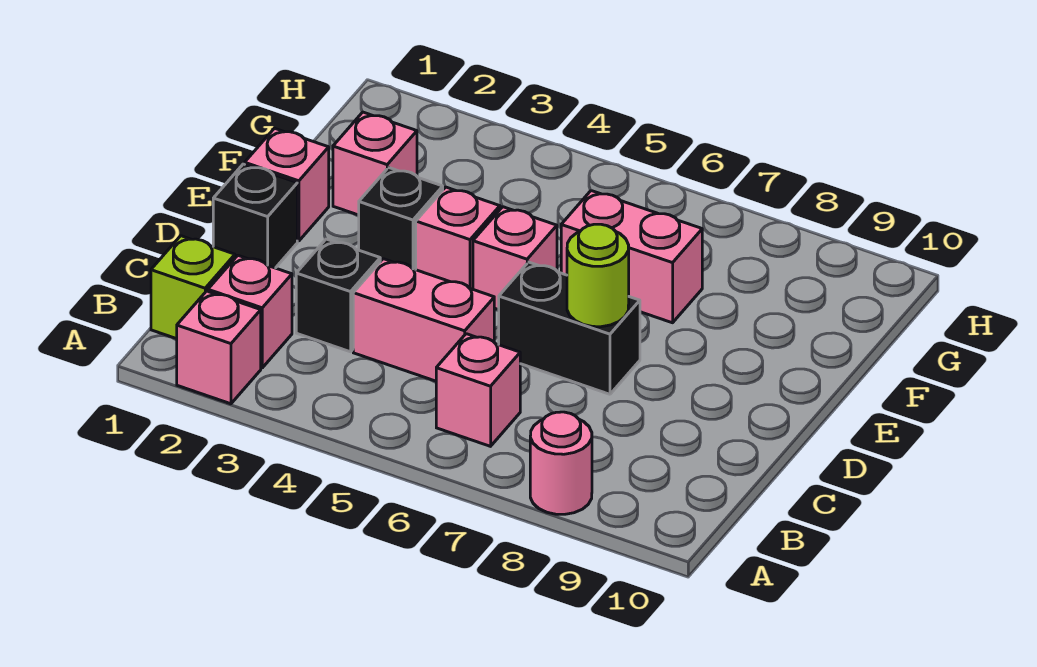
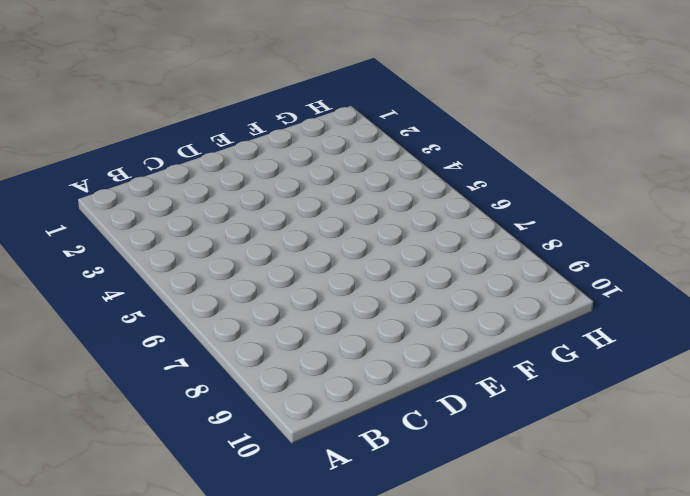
none -> pink 1x1 brick [177,291,261,404]
none -> pink 1x1 round brick [530,412,592,514]
none -> lime 1x1 brick [151,236,235,339]

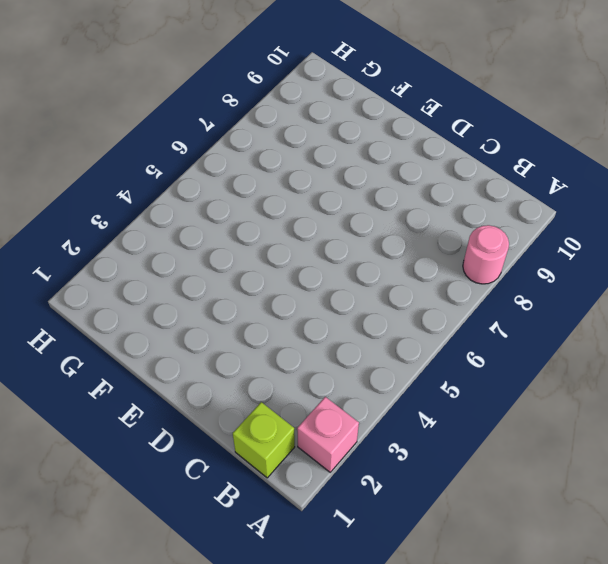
none -> pink 1x1 brick [208,255,292,368]
none -> pink 1x1 brick [436,334,520,446]
none -> black 1x1 brick [296,239,380,352]

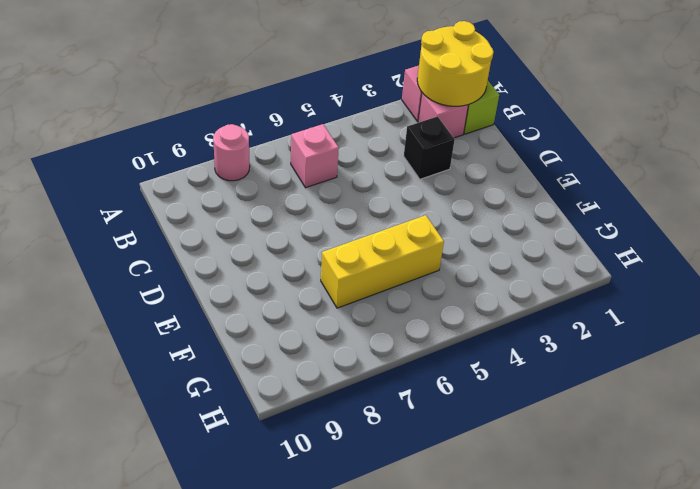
yellow 2x2 round brick [417,21,494,106] -> none
yellow 1x3 brick [321,215,444,308] -> pink 1x2 brick [561,191,702,323]
none -> pink 1x2 brick [353,259,494,381]
none -> black 1x1 brick [213,164,297,268]
none -> black 1x2 brick [499,262,640,394]

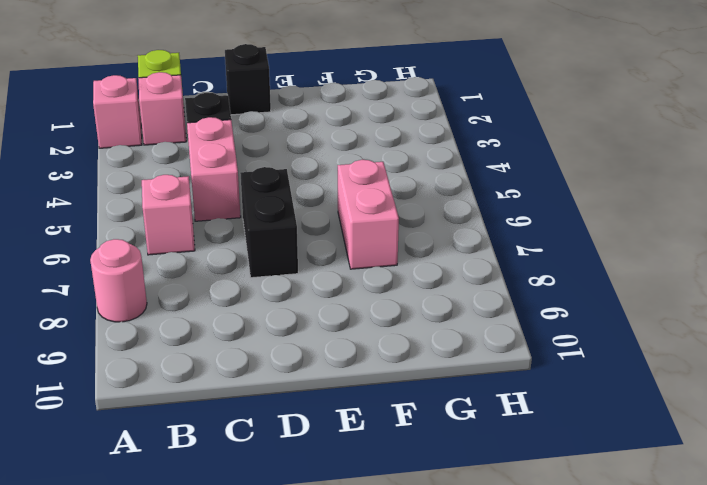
none -> pink 1x1 brick [245,128,329,241]
none -> black 1x1 brick [359,168,443,270]
none -> pink 1x1 brick [416,187,500,289]

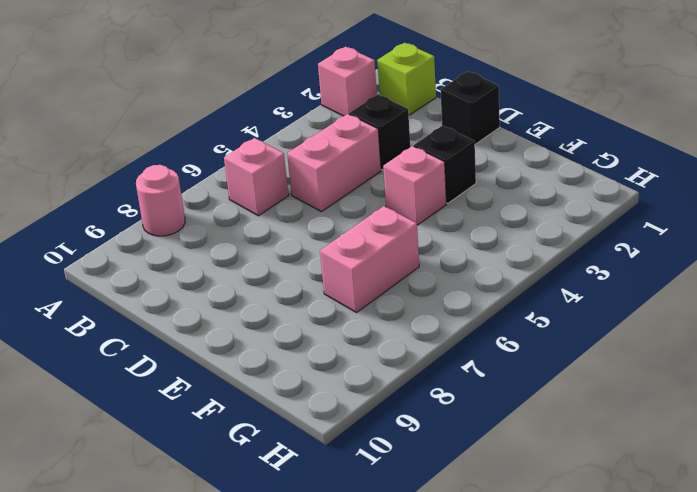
none -> pink 1x1 brick [208,255,292,368]
none -> black 1x2 brick [499,262,640,394]
none -> pink 1x1 brick [245,128,329,241]

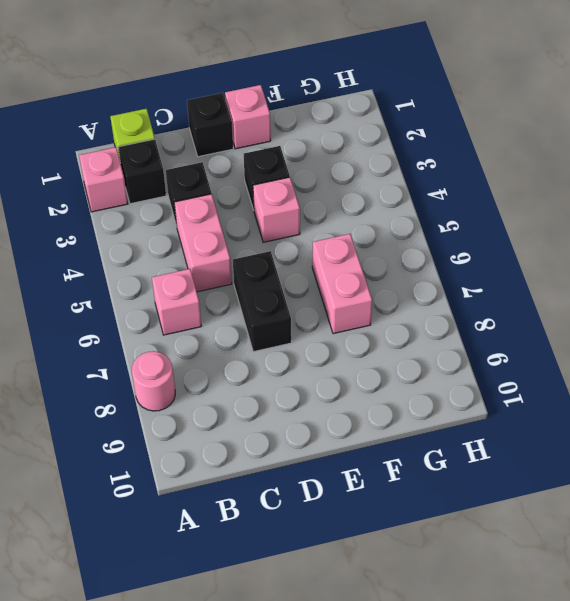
black 1x1 brick [118,139,166,204] -> pink 1x1 brick [208,255,292,368]
none -> pink 1x1 brick [473,207,557,310]
none -> pink 1x1 brick [333,112,417,215]
none -> lime 1x1 round brick [567,224,629,327]

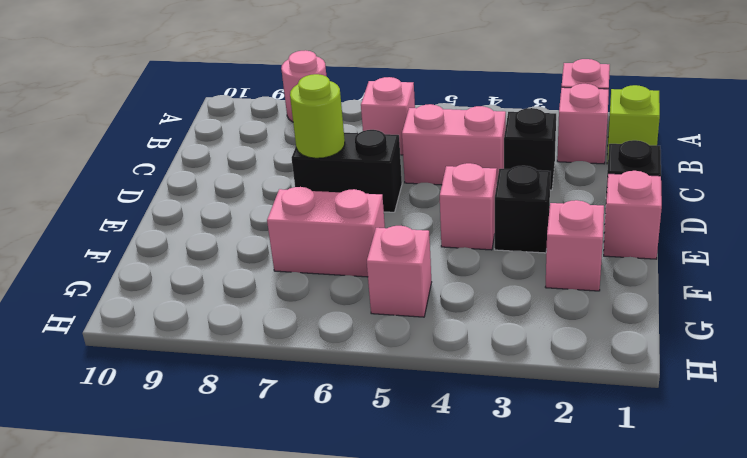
pink 1x1 brick [367,226,432,317] -> pink 1x1 brick moved to [473,207,557,310]

